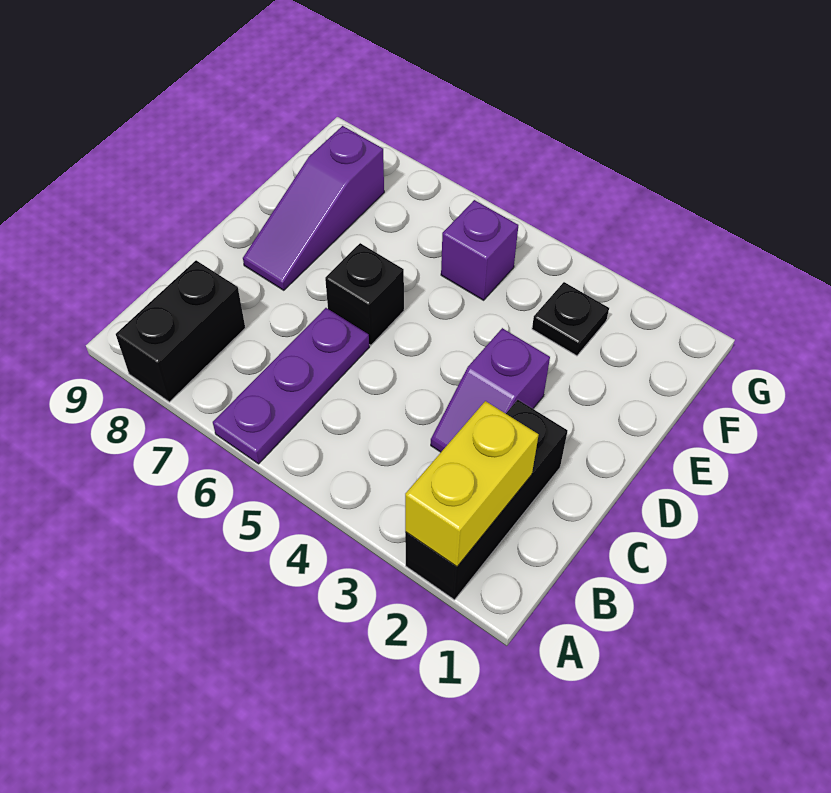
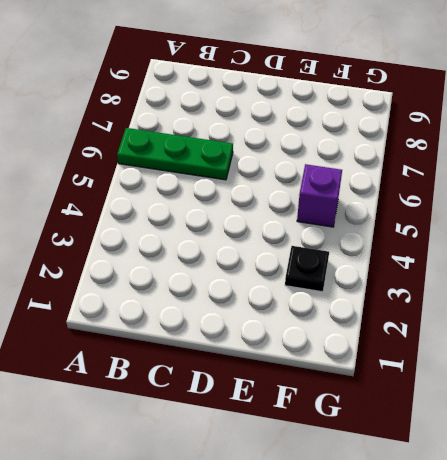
green 1x3 plate [117,128,233,180] -> purple 1x3 plate [213,308,369,464]
none -> black 1x3 brick [405,400,568,600]
none -> black 1x2 brick [116,260,245,402]

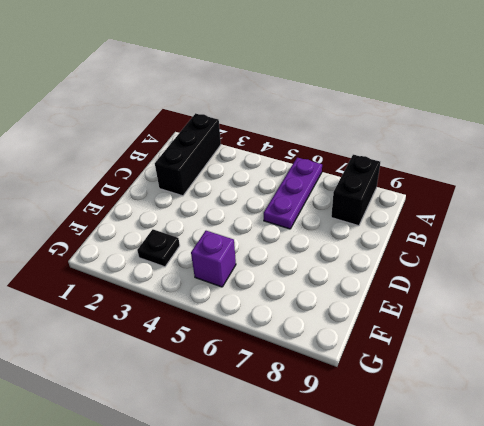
none -> purple 1x2 slope [431,328,550,452]
none -> black 1x1 brick [325,243,404,345]

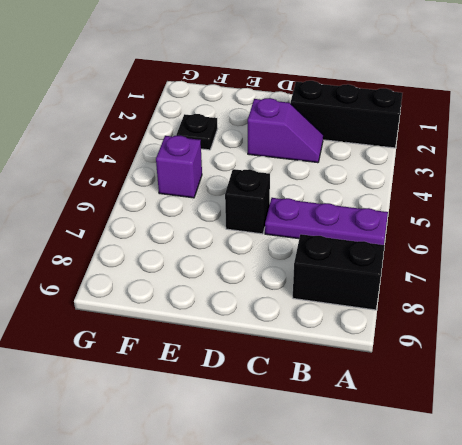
none -> purple 1x3 slope [243,126,384,290]
none -> yellow 1x2 brick [405,401,539,567]

